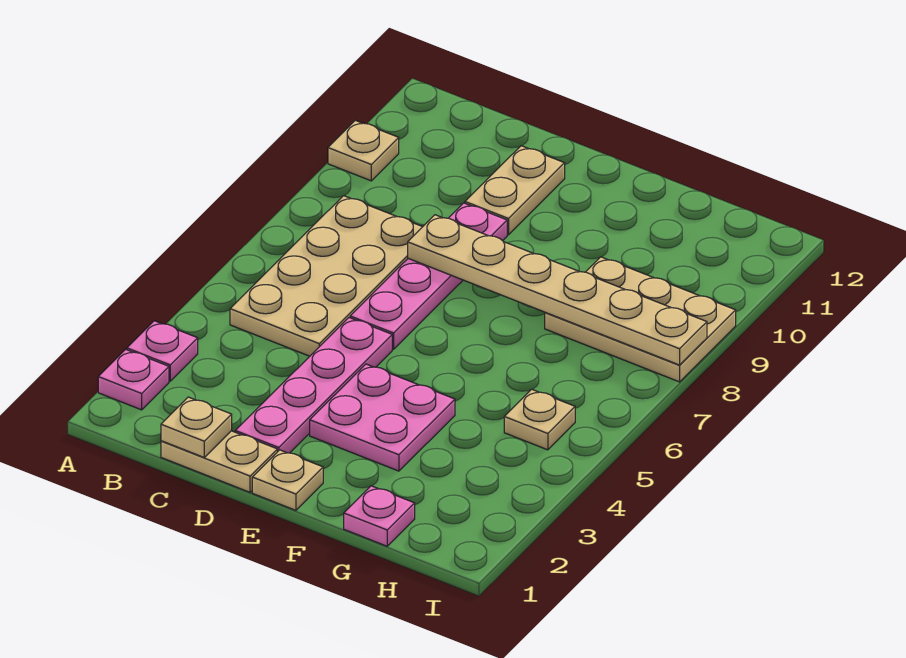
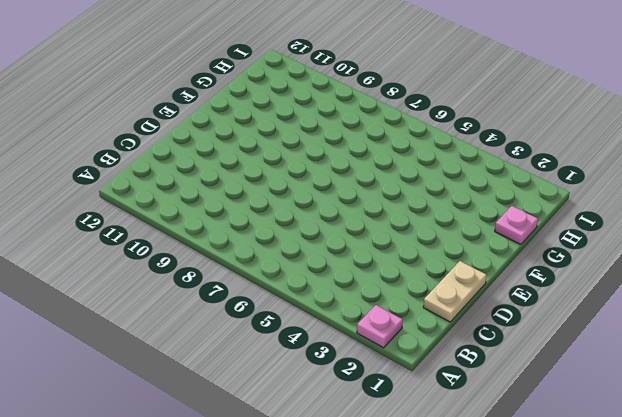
none -> pink 1x1 plate [127,321,198,381]
none -> tan 1x1 plate [328,120,399,181]
none -> tan 2x4 plate [230,196,422,356]

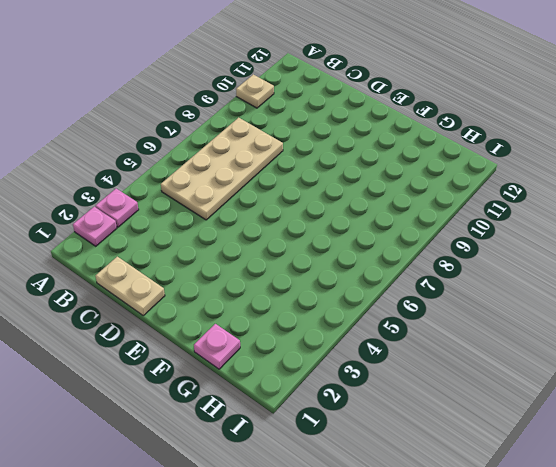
none -> pink 1x4 plate [235,318,392,453]
none -> pink 1x4 plate [350,203,507,349]
none -> tan 1x2 plate [465,146,565,235]

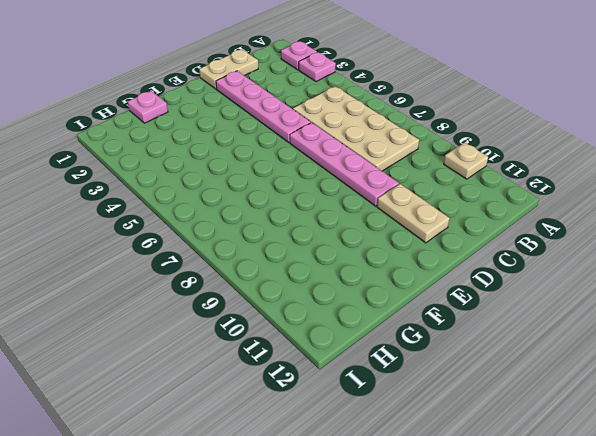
none -> tan 1x1 plate [252,450,323,510]
none -> pink 2x2 plate [310,364,455,471]
none -> tan 2x3 plate [545,257,736,382]

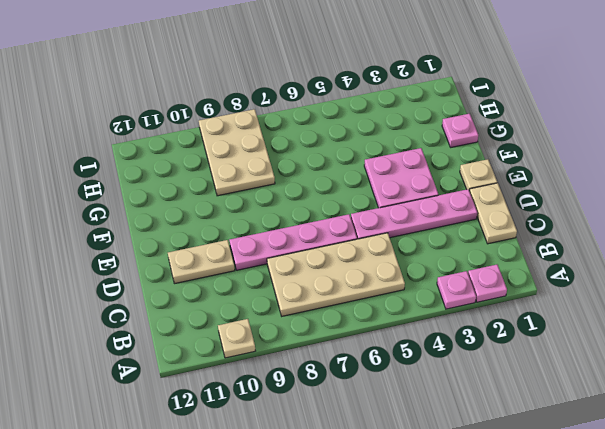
none -> tan 1x1 plate [504,389,575,450]
none -> tan 1x1 plate [161,397,232,457]
none -> tan 1x6 plate [408,215,707,365]

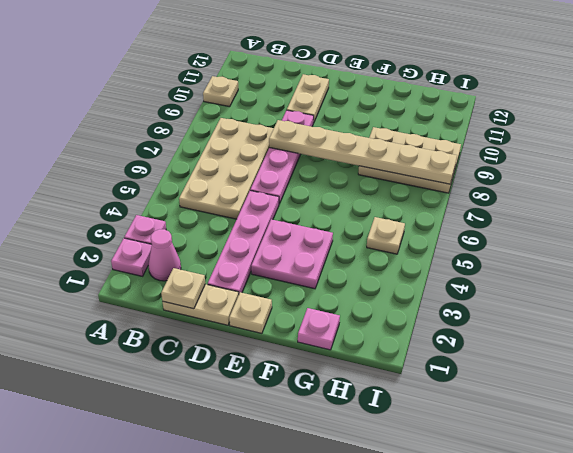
pink 1x1 cone [148,229,181,281] -> none

